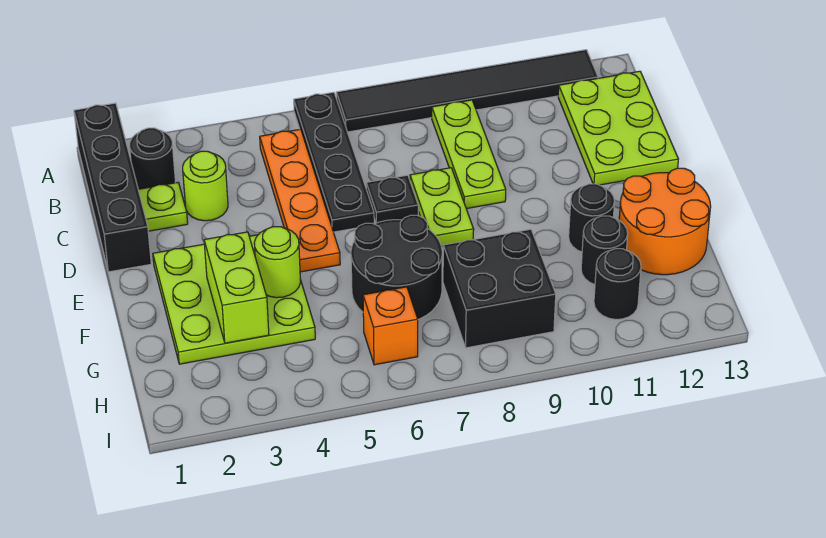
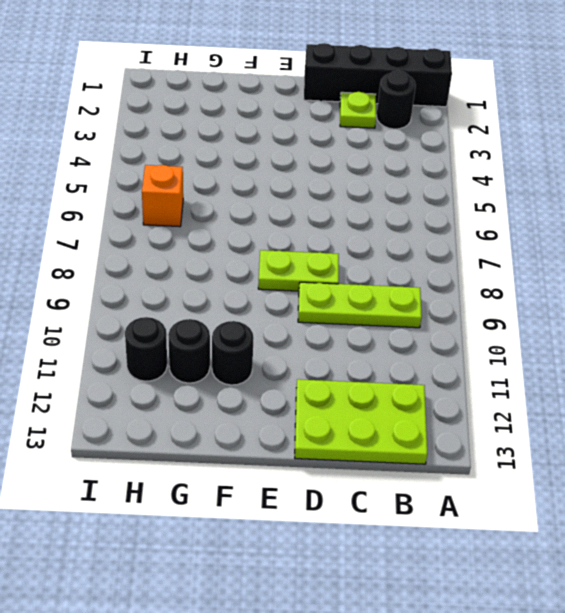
none -> black 1x4 plate [294,92,374,232]
none -> black 1x6 tile [336,50,598,132]
none -> orange 1x4 plate [260,129,340,272]

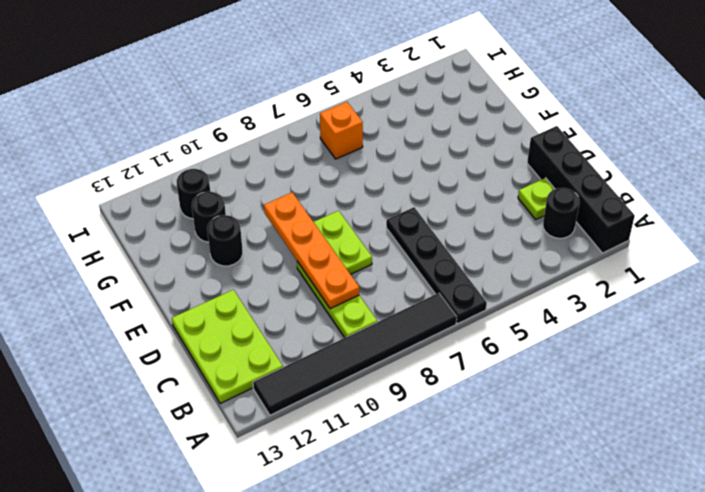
orange 1x4 plate [264,193,359,309] -> orange 1x4 plate moved to [260,129,340,272]
none -> lime 1x1 round brick [183,151,228,221]
none -> black 1x1 plate [366,175,418,223]
none -> lime 3x3 plate [153,235,315,364]

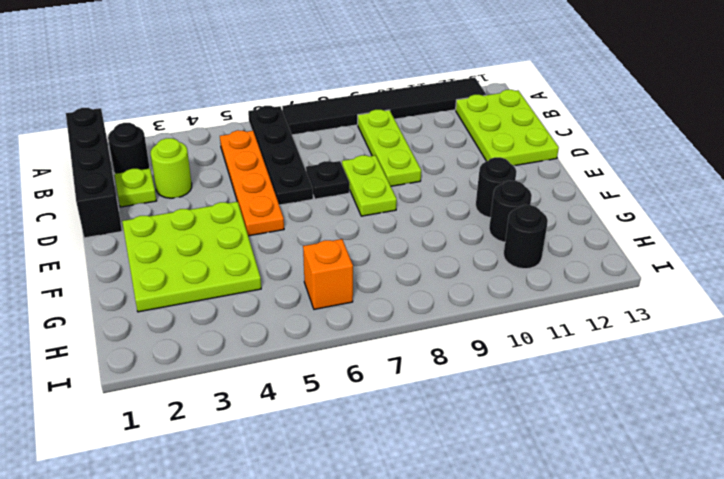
none -> black 2x2 round brick [351,215,442,319]
none -> orange 2x2 round brick [619,168,711,275]
none -> black 2x2 brick [443,229,556,348]

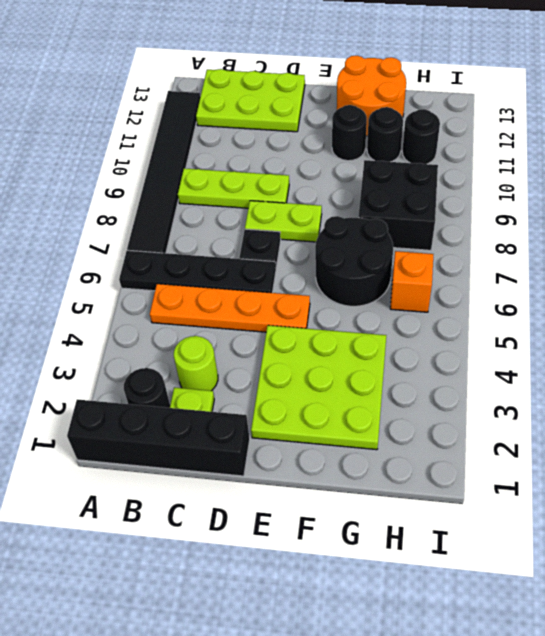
none -> lime 1x2 brick [204,232,269,343]
none -> lime 1x1 round brick [254,227,300,298]

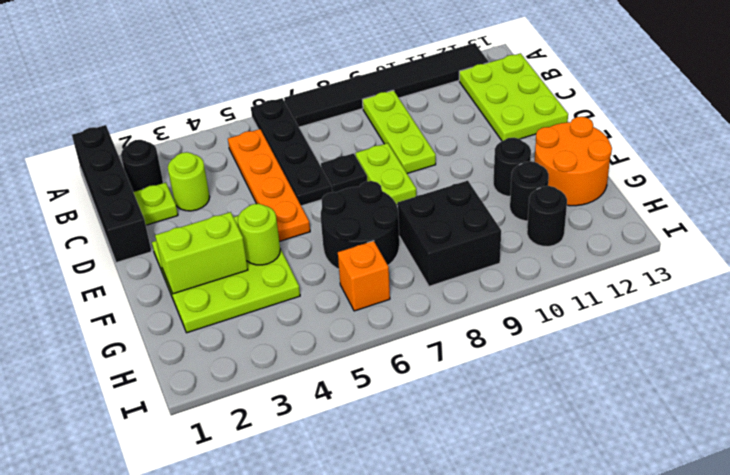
lime 1x2 brick [155,212,248,294] -> lime 1x2 brick turned to [204,232,269,343]

